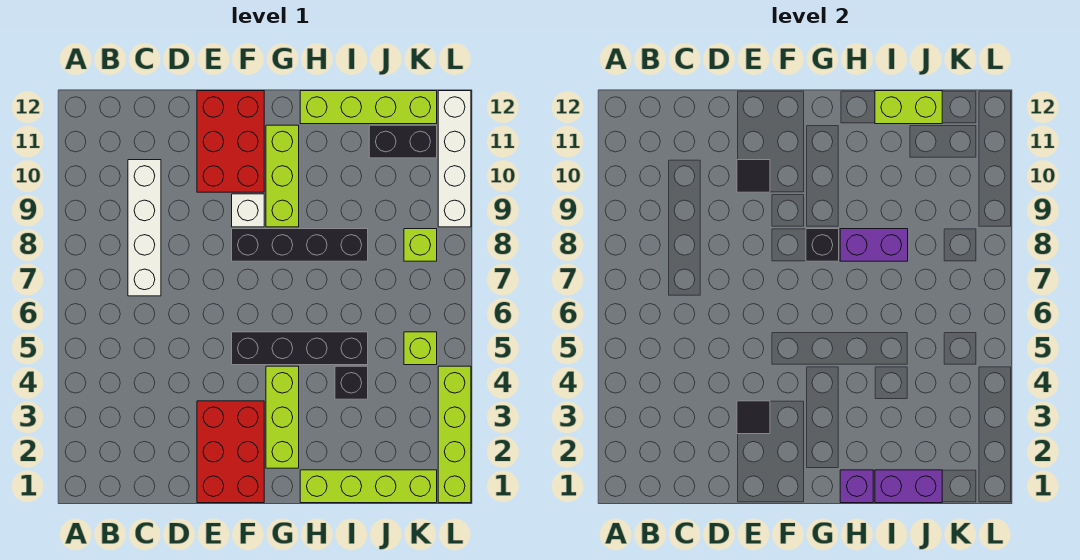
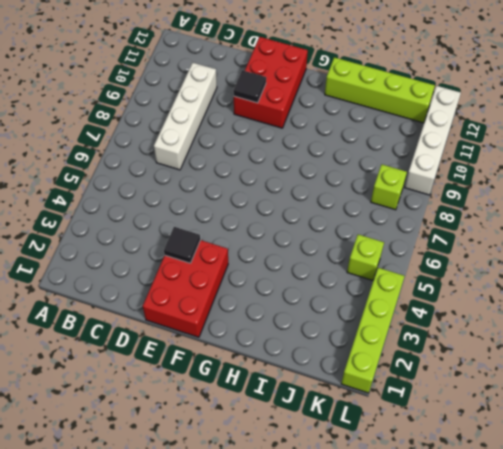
none -> black 1x4 brick [232,332,368,365]
none -> black 1x4 brick [232,229,368,261]
none -> white 1x1 brick [232,194,264,227]

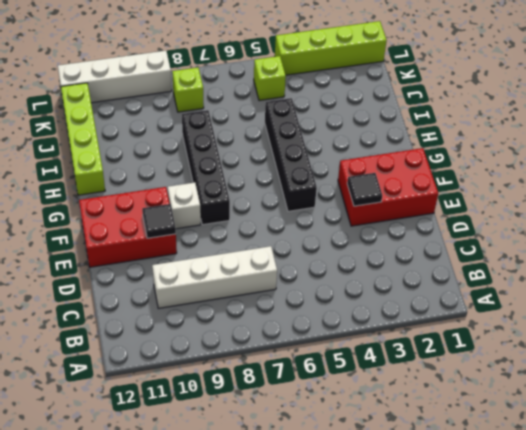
none -> lime 1x3 brick [266,366,299,468]
none -> lime 1x3 brick [266,125,299,227]
none -> lime 1x4 brick [300,470,437,503]

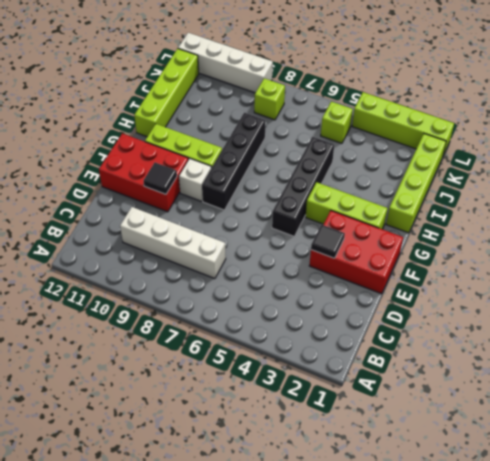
none -> black 1x1 brick [335,366,368,399]
none -> black 1x2 brick [369,125,437,158]
none -> black 1x1 brick [806,229,839,261]

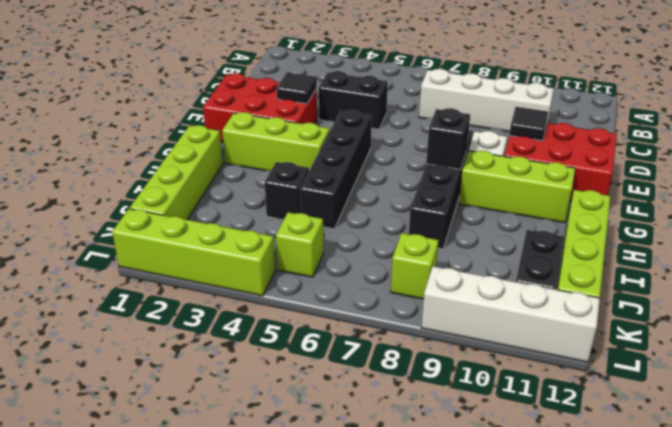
black 1x2 brick [319,71,388,129] -> none
none -> purple 1x1 brick [840,470,873,503]
none -> purple 1x2 brick [840,229,908,261]
none -> purple 1x2 brick [875,470,942,503]

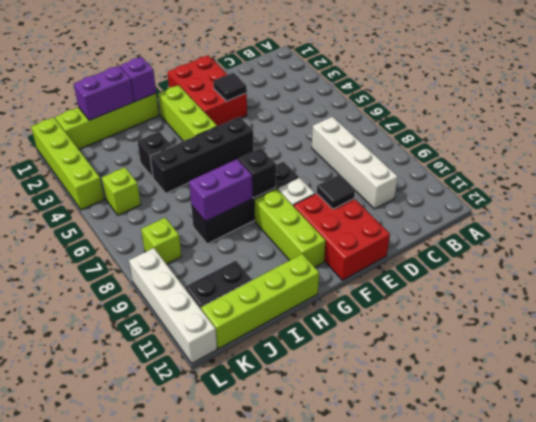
none -> lime 1x2 brick [875,91,942,124]

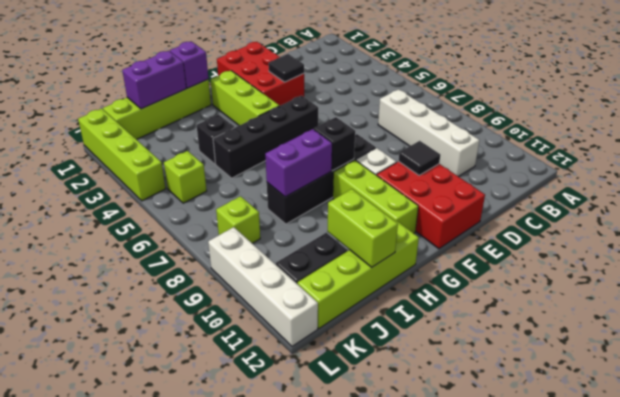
lime 1x2 brick [327,189,398,267] -> lime 1x2 brick turned to [875,91,942,124]

